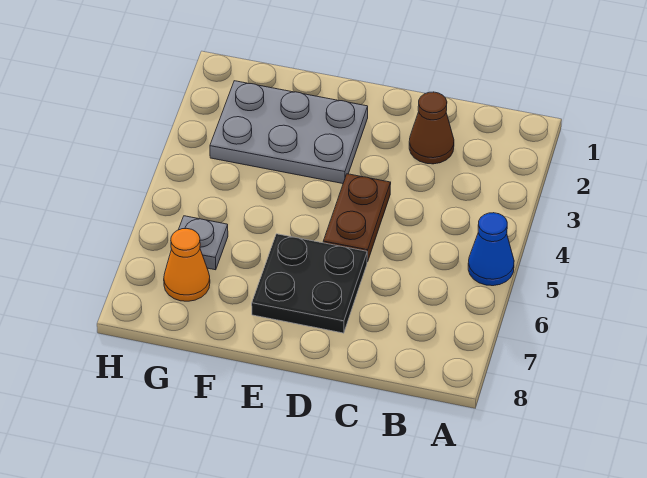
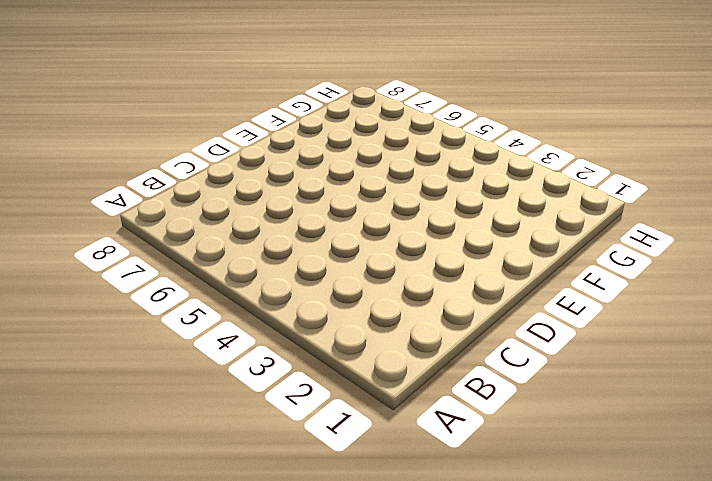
none -> blue 1x1 cone [468,213,514,286]
none -> brown 1x1 cone [409,92,454,164]

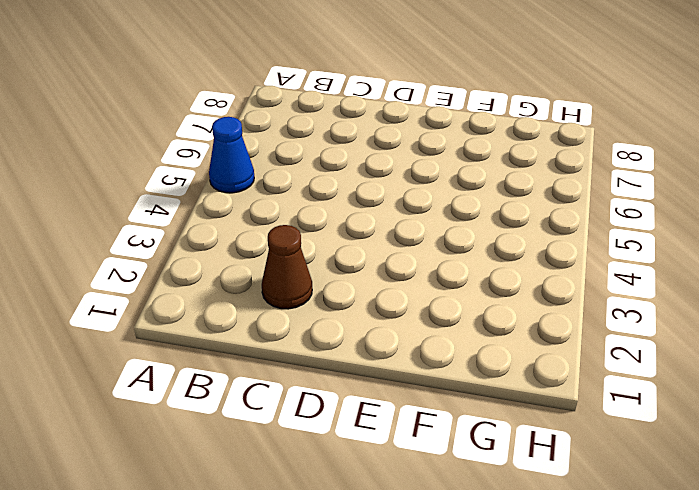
none -> brown 1x2 plate [323,174,391,262]
none -> black 2x2 plate [252,234,367,333]

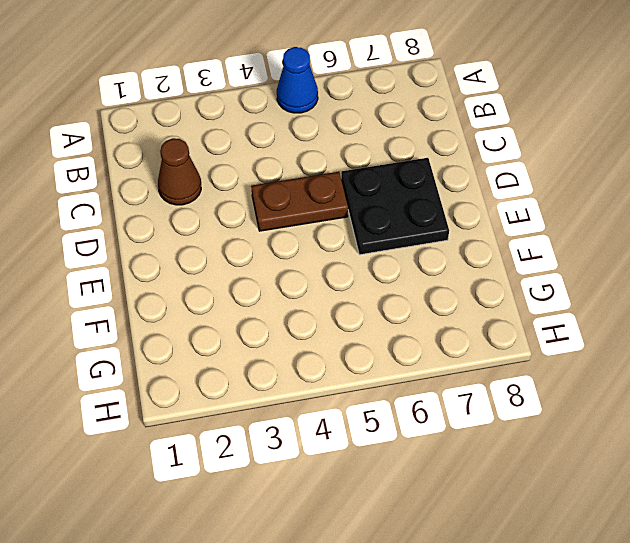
none -> grey 2x3 plate [210,81,368,184]
none -> grey 1x1 plate [179,216,228,270]

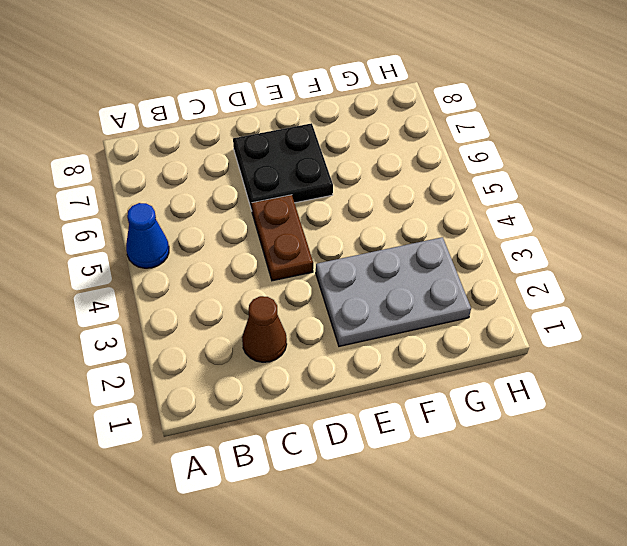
none -> grey 1x1 plate [179,216,228,270]
none -> orange 1x1 cone [164,228,210,301]

